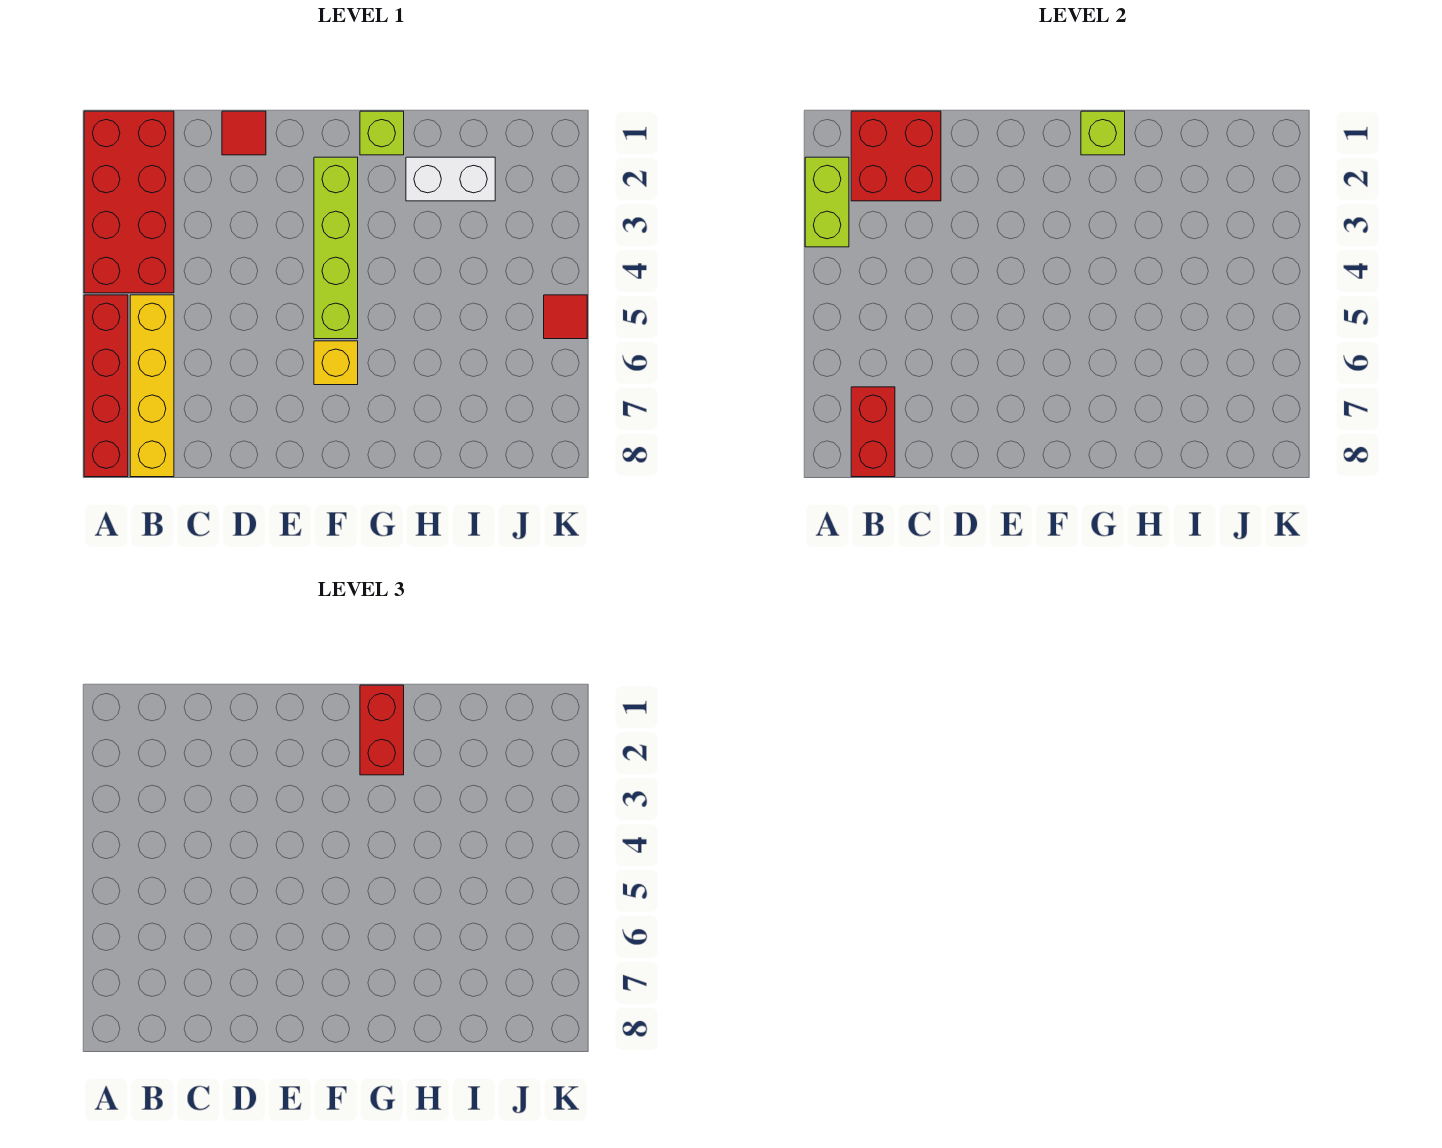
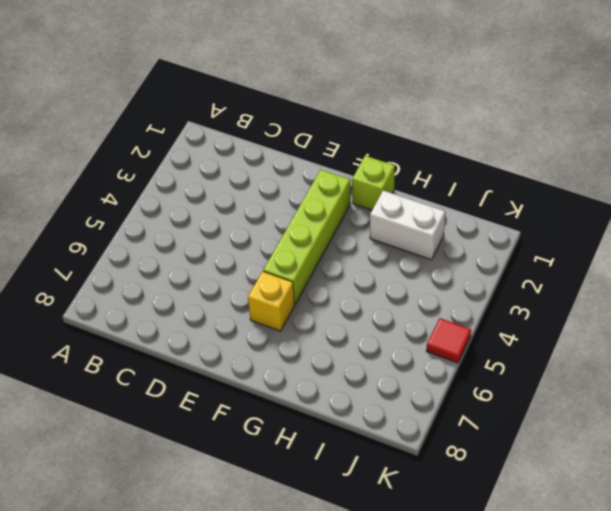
none -> red 2x4 brick [84,111,174,293]
none -> red 1x4 brick [84,295,128,477]
none -> yellow 1x4 brick [130,295,174,477]

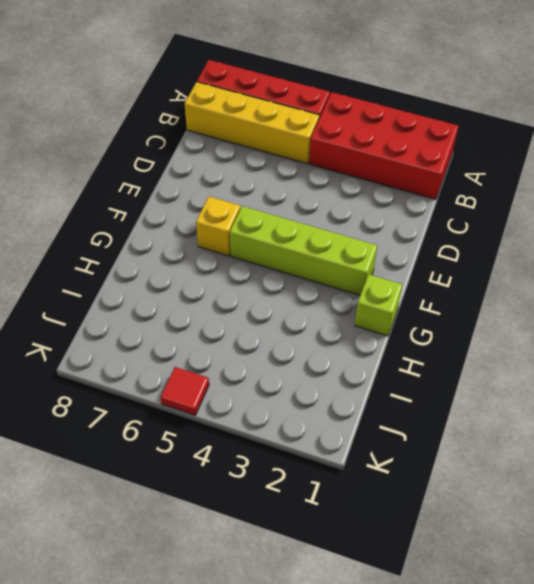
none -> red 1x1 tile [222,111,266,155]
none -> white 1x2 brick [406,157,495,201]
none -> lime 1x2 brick [805,157,849,247]

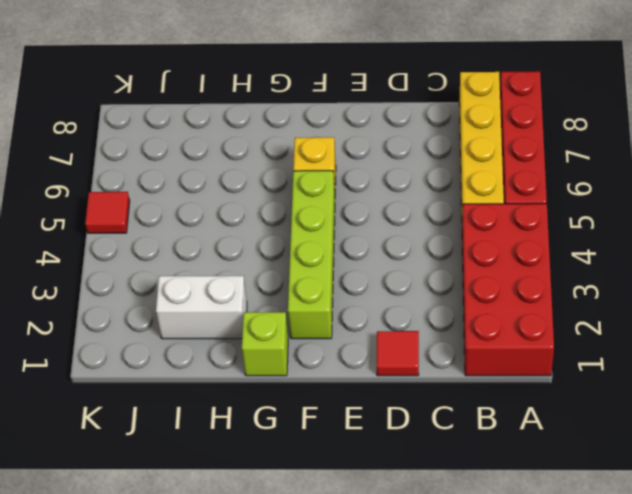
none -> lime 1x2 brick [805,157,849,247]
none -> red 2x2 brick [851,111,941,201]
none -> red 1x2 brick [851,387,895,477]

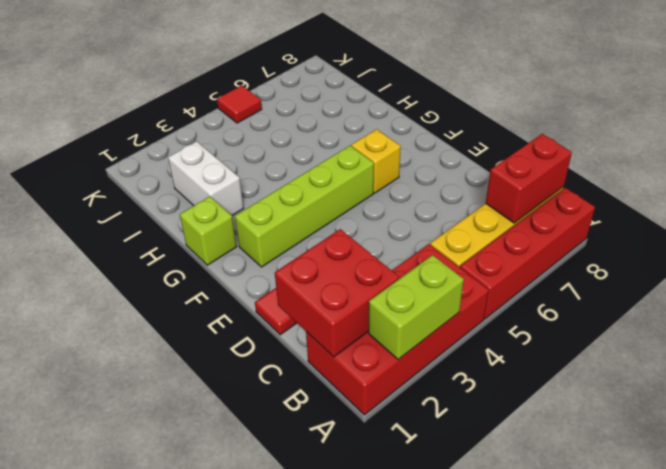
none -> lime 1x1 brick [1081,111,1125,155]
none -> red 1x2 brick [360,685,404,775]

